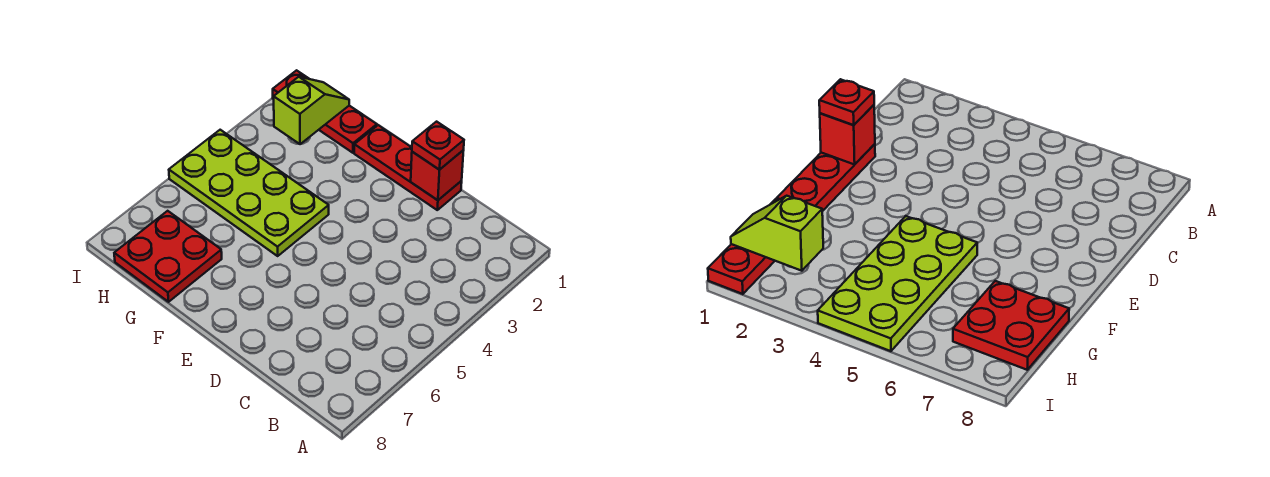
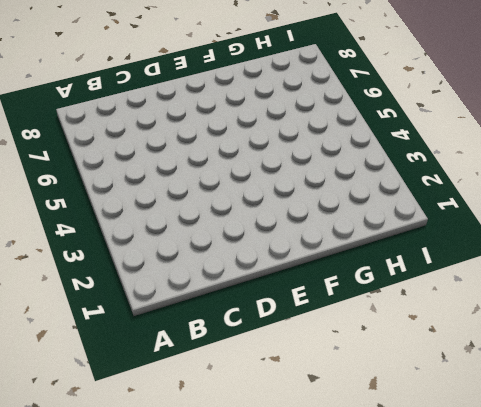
none -> red 1x3 plate [354,125,462,210]
none -> lime 2x4 plate [169,130,329,256]

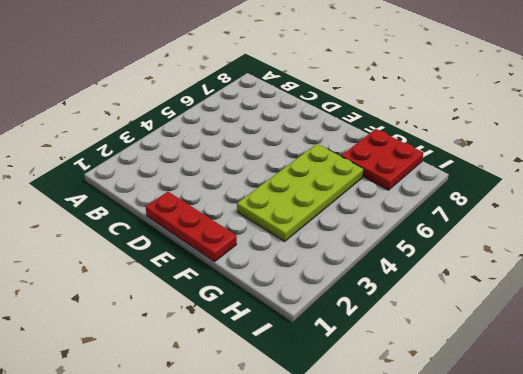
lime 2x4 plate [237,144,364,241] -> lime 2x4 plate turned to [169,130,329,256]
none -> red 1x3 plate [273,70,377,153]
none -> red 1x1 brick [411,150,464,200]

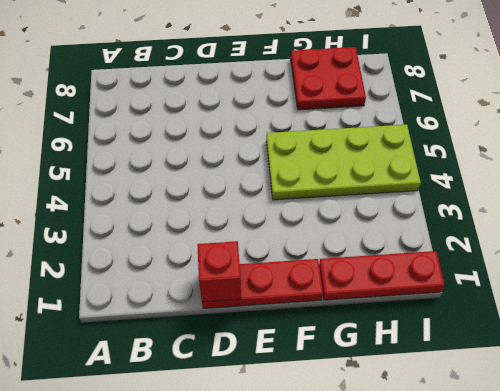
none -> lime 1x2 slope [274,77,349,144]
none -> red 1x1 plate [412,122,464,170]

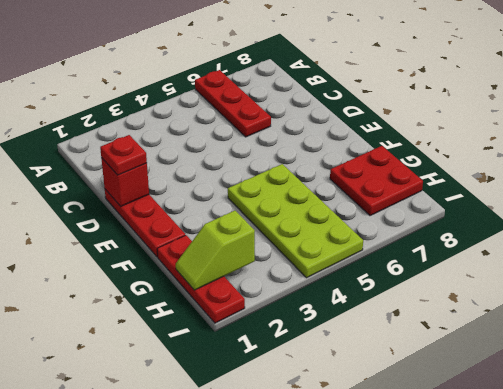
red 1x3 plate [195,70,271,137] -> none

